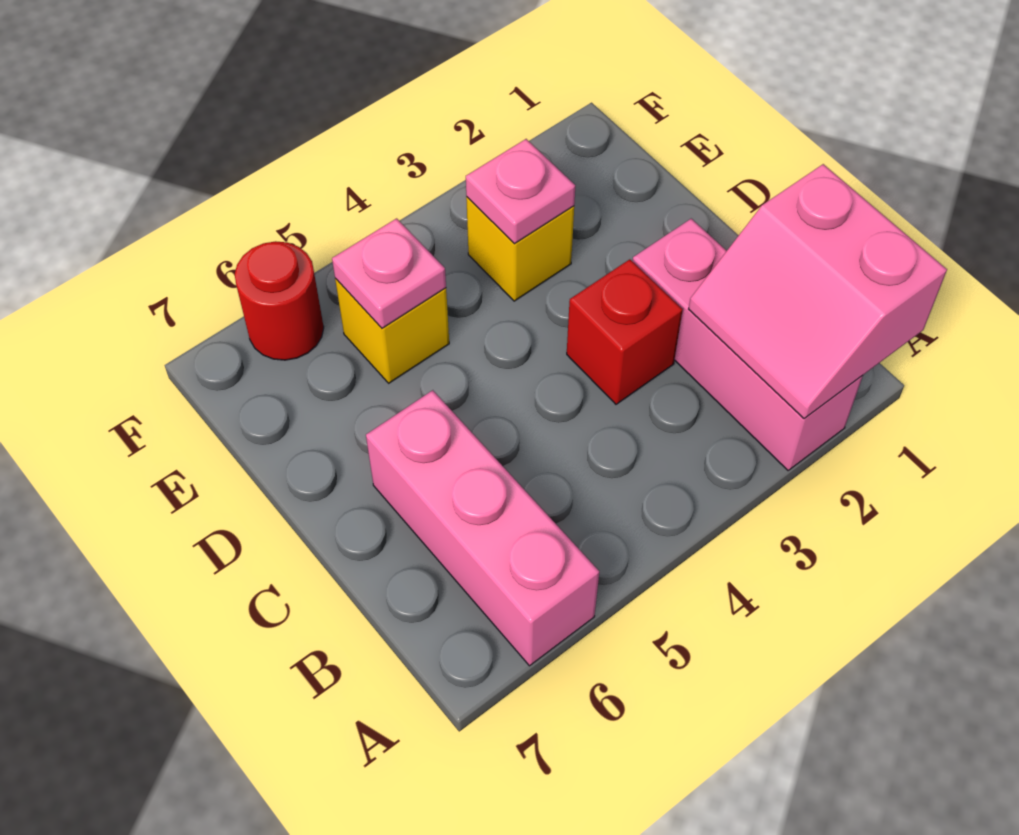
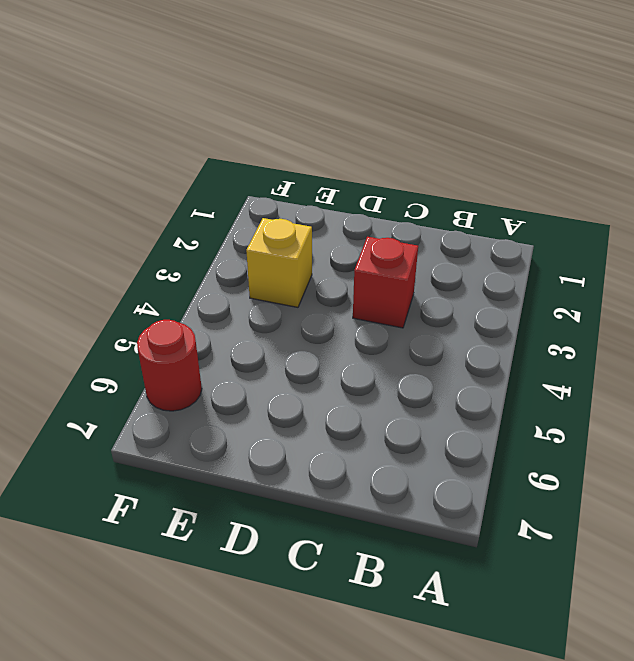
none -> pink 1x3 brick [632,219,863,470]
none -> pink 1x3 brick [366,390,599,666]

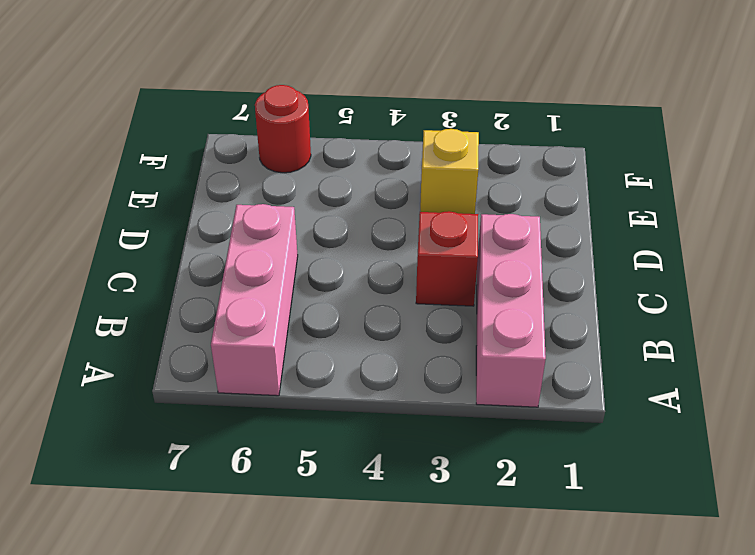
none -> yellow 1x1 brick [335,279,449,383]
none -> pink 2x2 slope [689,164,947,419]

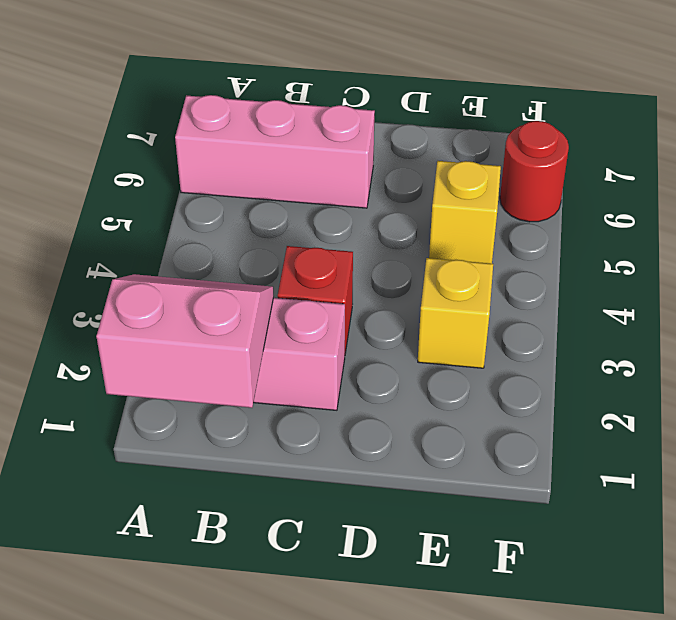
none -> pink 1x1 plate [466,139,575,244]
none -> pink 1x1 plate [332,218,446,328]

